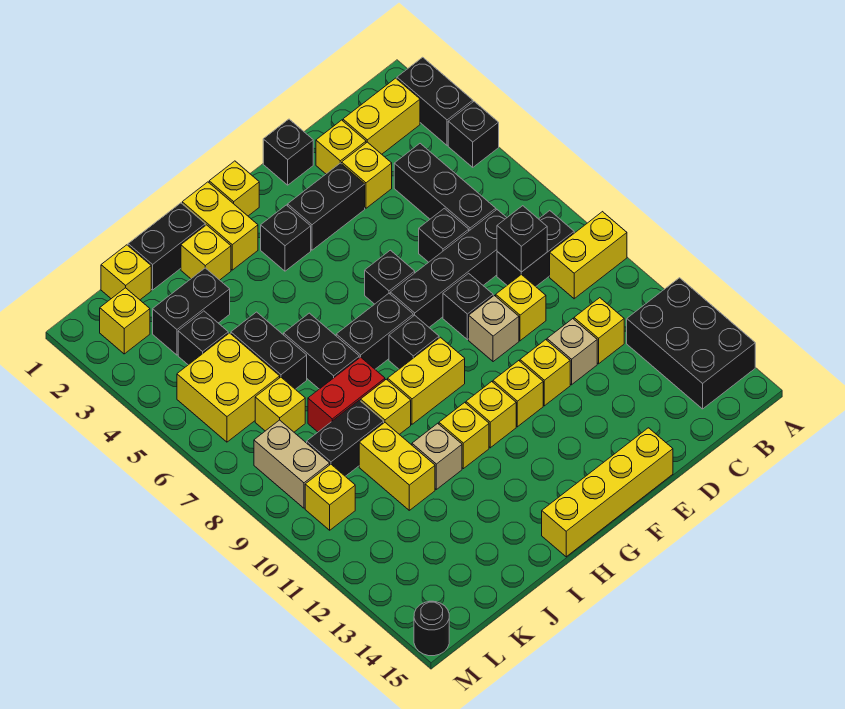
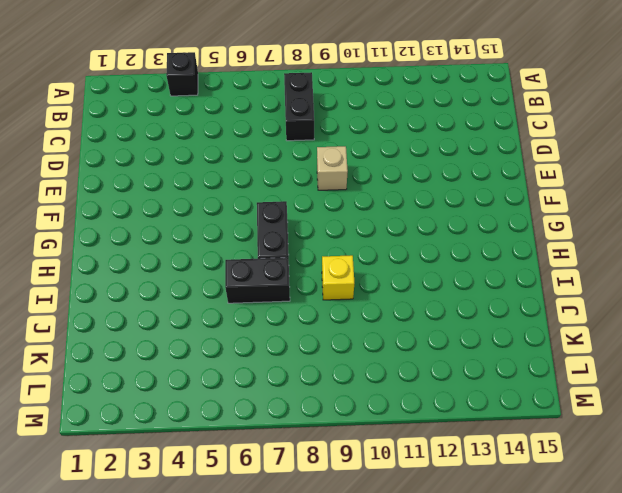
none -> black 1x2 brick [397,57,473,145]
none -> yellow 1x2 brick [550,212,627,299]
none -> black 2x3 brick [627,278,755,409]
none -> yellow 1x2 brick [343,78,420,154]

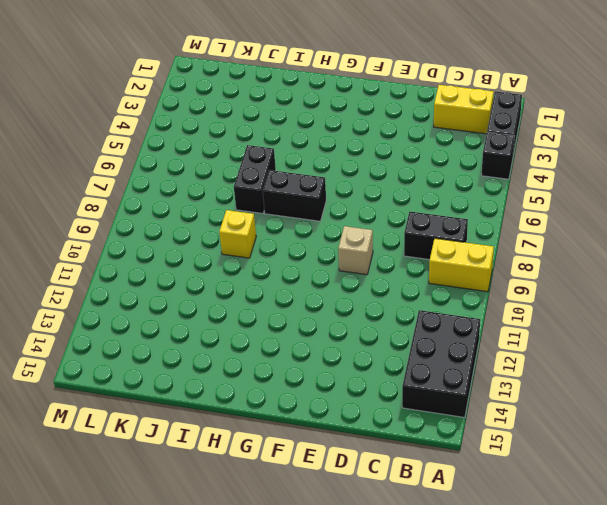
none -> black 1x3 brick [394,144,496,231]
none -> black 1x4 brick [390,210,507,327]
none -> yellow 1x1 brick [574,298,624,364]
none -> yellow 1x1 brick [316,120,366,174]

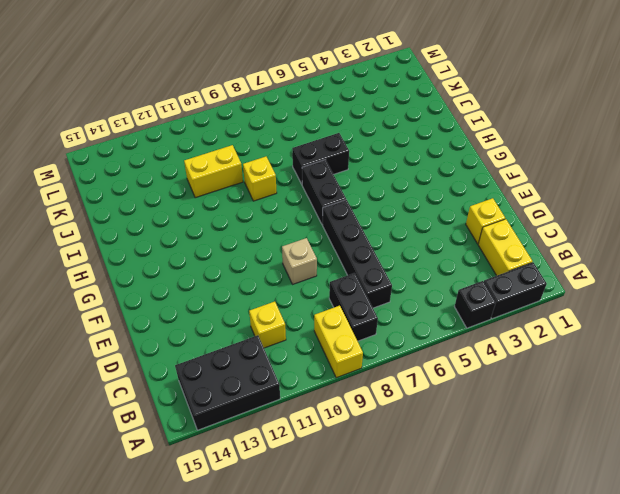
none -> black 1x3 brick [394,144,496,231]
none -> yellow 1x1 brick [342,142,392,208]
none -> black 1x1 brick [419,208,469,262]
none -> yellow 1x1 brick [496,274,546,341]

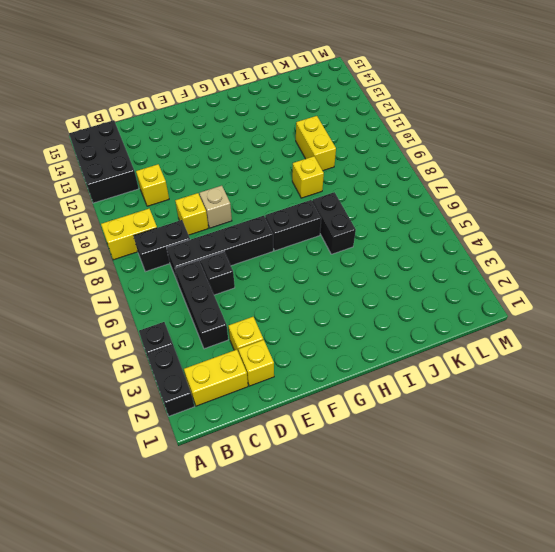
none -> tan 1x1 brick [547,319,597,385]
none -> black 1x1 brick [263,119,313,185]
none -> black 1x2 brick [288,163,365,250]
none -> black 1x1 brick [443,273,493,340]

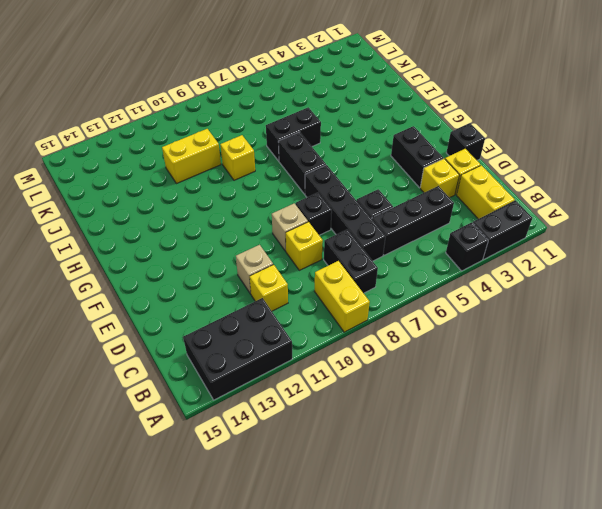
none -> yellow 1x1 brick [520,340,570,406]
none -> yellow 1x4 brick [542,428,673,557]
none -> black 1x1 brick [365,250,415,304]
none -> yellow 1x1 brick [493,361,543,427]

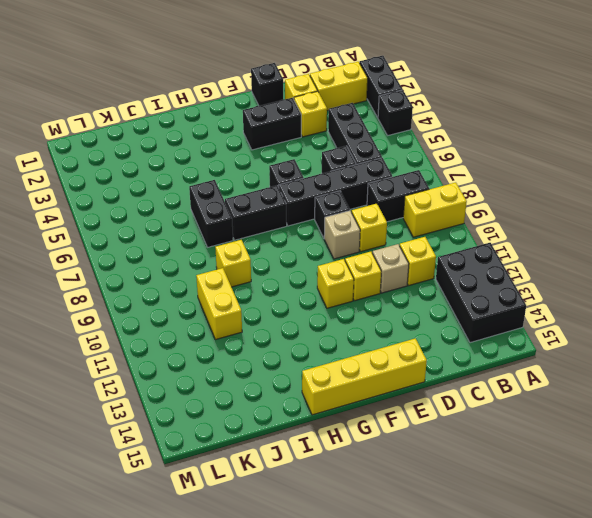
none -> yellow 1x1 brick [209,161,259,216]
none -> black 1x1 brick [261,205,311,271]
none -> black 1x1 brick [389,315,439,369]
none -> yellow 1x2 brick [388,337,465,424]

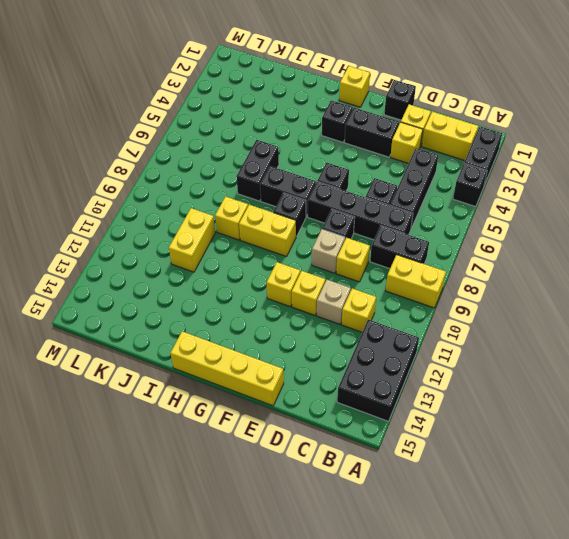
none -> yellow 1x1 brick [466,382,516,448]
none -> yellow 1x2 brick [182,182,258,270]
none -> yellow 1x1 brick [439,402,489,469]
none -> black 1x2 brick [128,203,205,290]

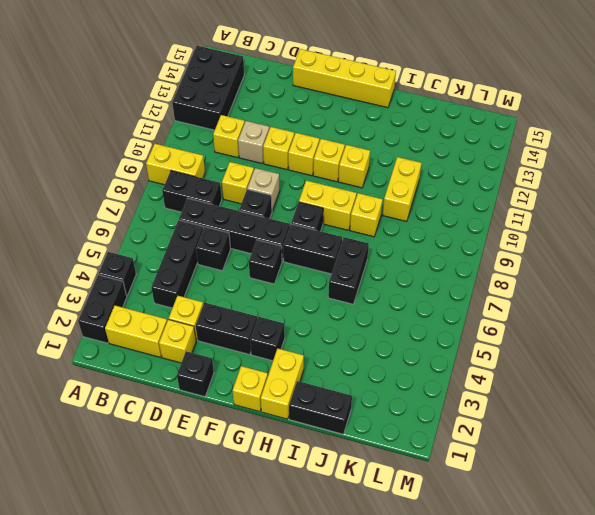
none -> yellow 1x1 brick [181,225,231,280]
none -> red 1x2 brick [308,357,385,432]
none -> tan 1x1 brick [412,423,462,489]
none -> black 1x2 brick [153,268,230,355]

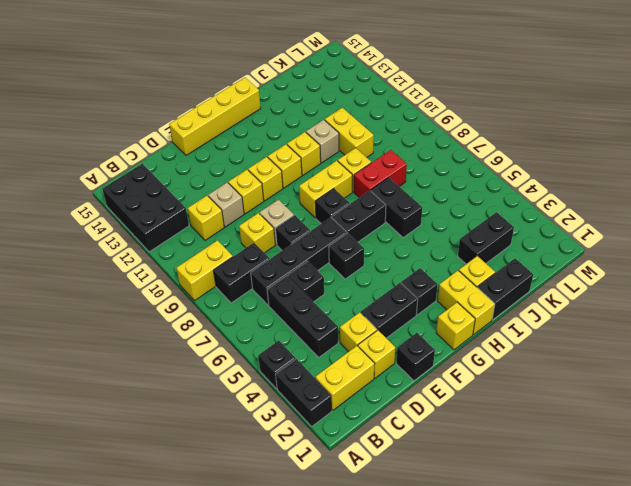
none -> black 1x2 brick [231,312,307,389]
none -> black 1x2 brick [307,400,384,476]
none -> yellow 1x1 brick [101,245,151,300]
none -> black 1x1 brick [178,311,228,365]

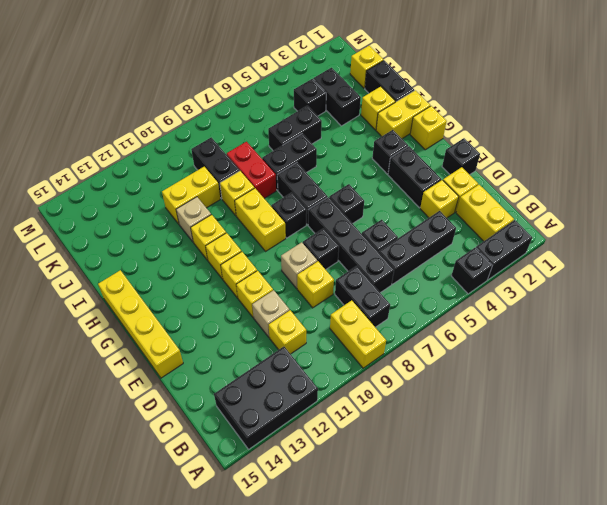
none -> yellow 2x2 brick [177,333,280,442]
none -> yellow 1x1 brick [255,377,305,432]
none -> yellow 1x1 brick [100,288,150,354]
none -> tan 1x2 brick [254,420,330,508]

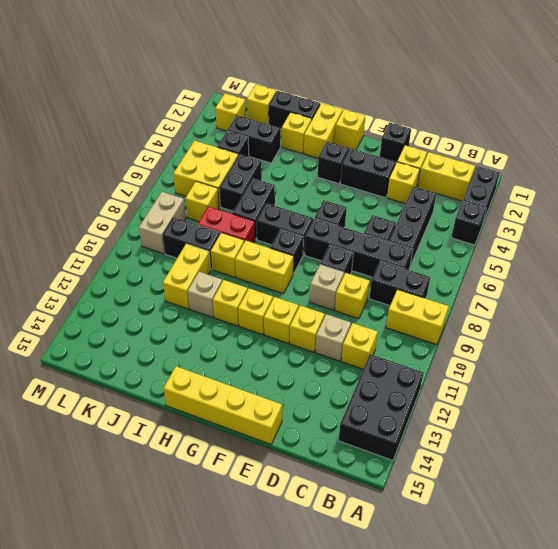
none -> yellow 1x1 brick [305,464,355,530]
none -> black 1x1 round brick [414,601,449,656]
none -> black 1x1 brick [497,206,547,272]

